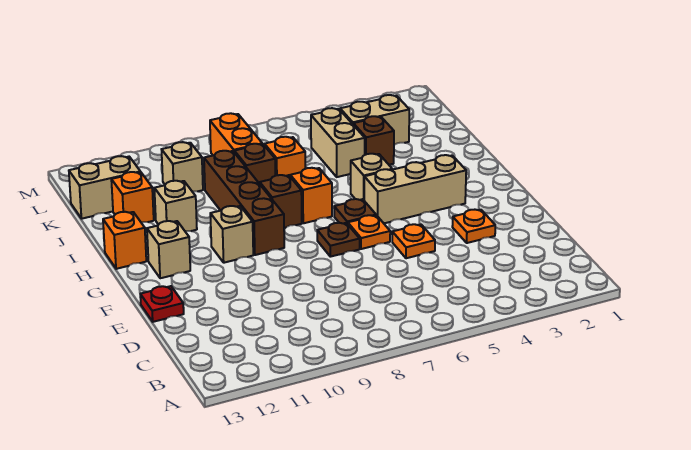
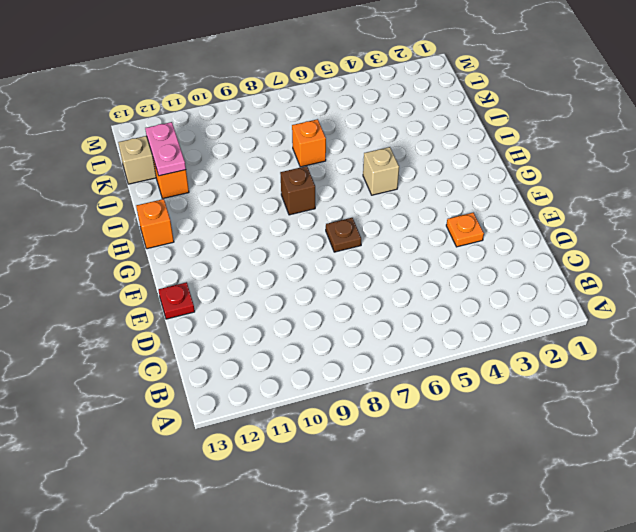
pink 1x2 plate [145,122,186,176] -> none
none -> orange 1x1 plate [392,224,435,258]
none -> orange 1x1 plate [348,215,390,249]
none -> tan 1x3 brick [364,155,466,223]

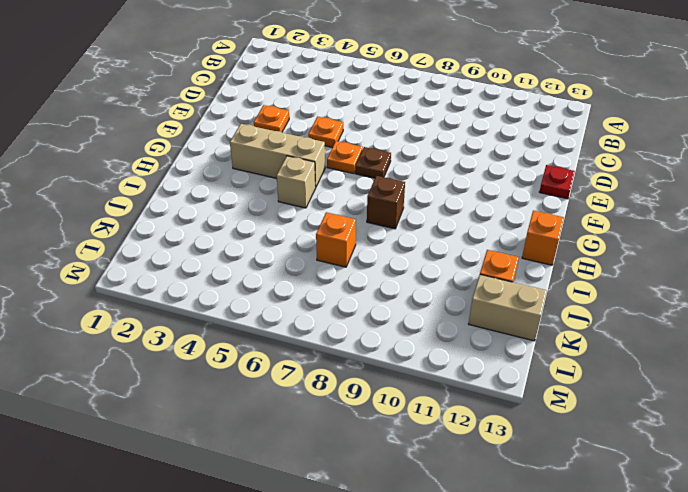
none -> brown 1x1 plate [334,199,376,224]
none -> brown 1x4 brick [204,151,284,255]
none -> tan 1x1 brick [210,206,253,263]

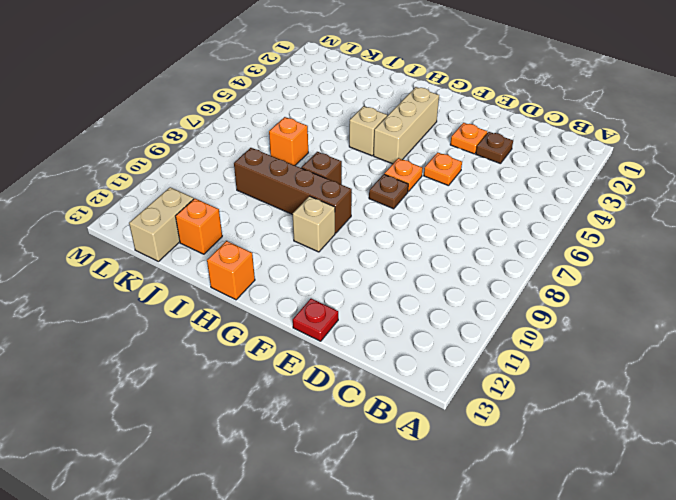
brown 1x1 plate [476,132,513,164] -> brown 1x1 plate moved to [334,199,376,224]
none -> tan 1x1 brick [147,221,190,278]
none -> orange 1x1 brick [290,168,332,223]
none -> tan 1x1 brick [154,181,197,231]

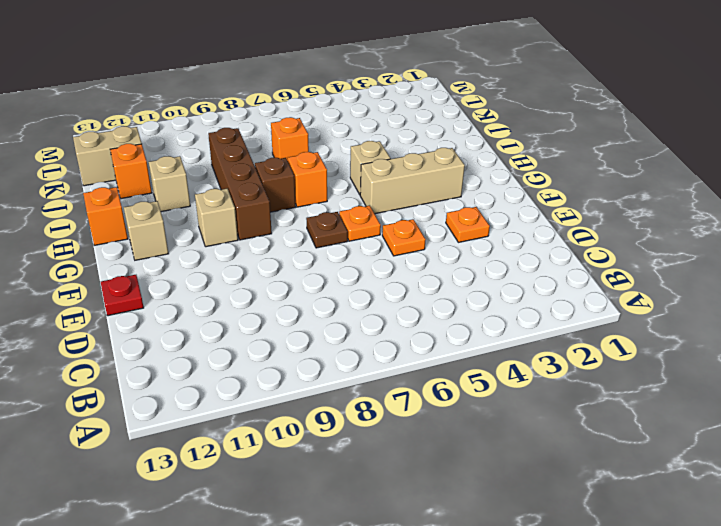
none -> brown 1x1 plate [334,199,376,224]
none -> brown 1x1 brick [353,116,394,165]
none -> tan 1x2 brick [311,108,365,177]

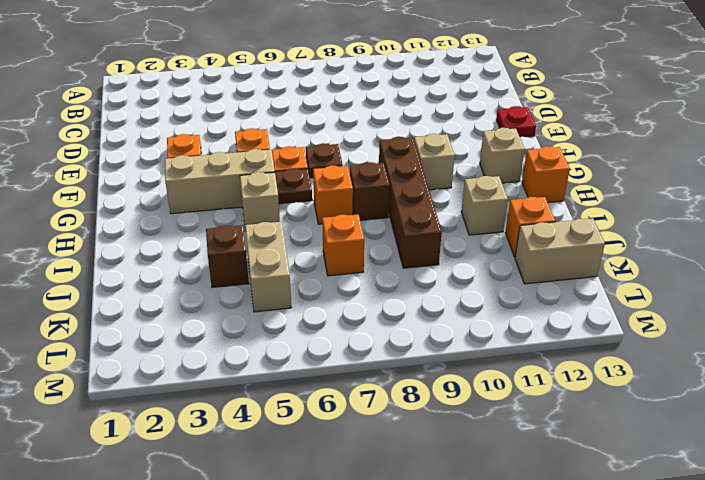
none -> brown 1x1 brick [234,144,275,184]
none -> tan 1x2 brick [340,95,409,145]
none -> orange 1x2 brick [210,113,262,155]

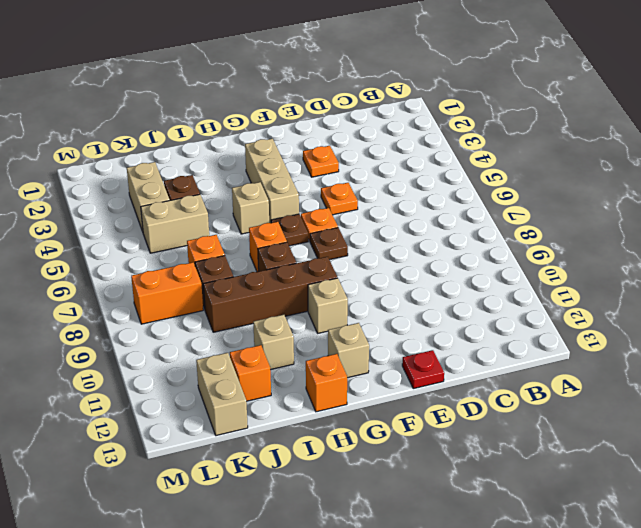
none -> tan 1x1 brick [162,142,203,192]

